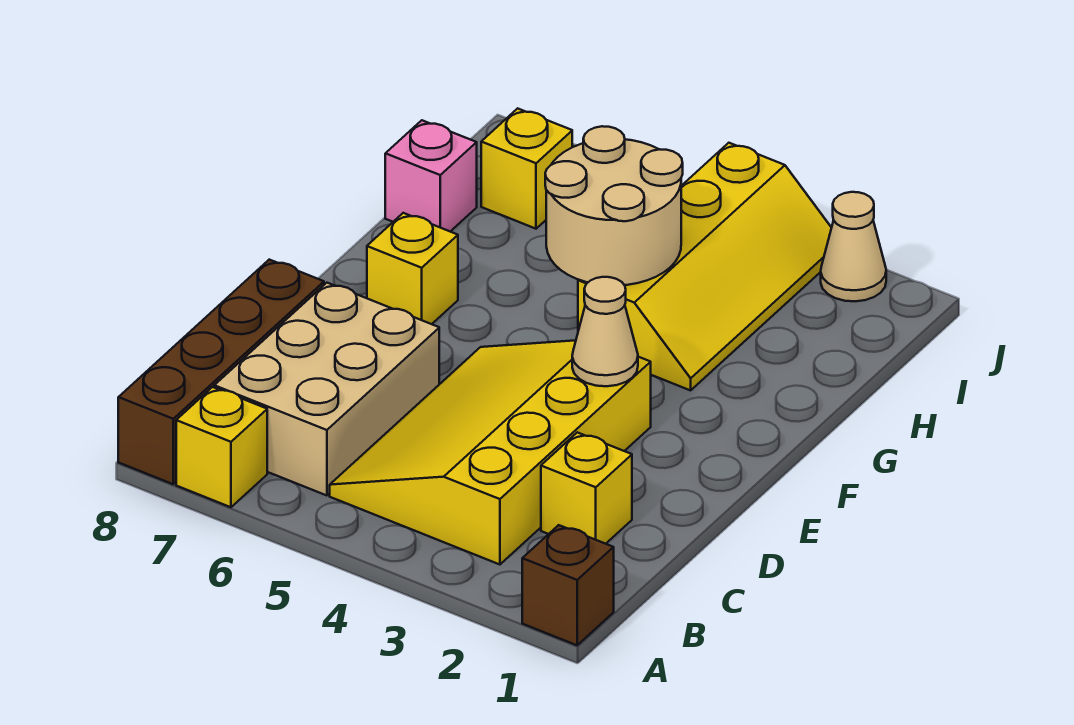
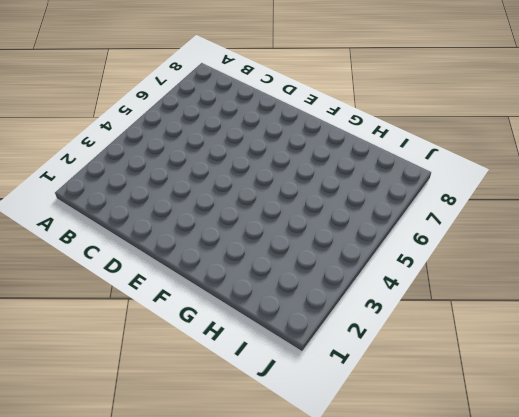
none -> brown 1x1 brick [522,525,614,645]
none -> yellow 1x1 brick [176,387,267,507]
none -> brown 1x4 brick [118,260,324,484]

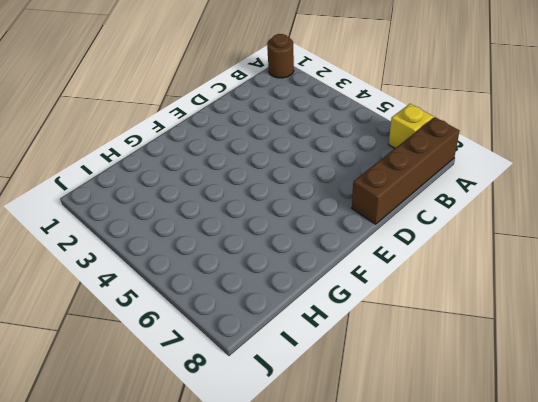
brown 1x1 round brick [267,34,294,78] -> brown 1x1 brick [522,525,614,645]
none -> yellow 3x4 slope [330,340,651,565]
none -> tan 2x3 brick [214,283,439,496]
none -> yellow 1x1 brick [541,432,632,544]

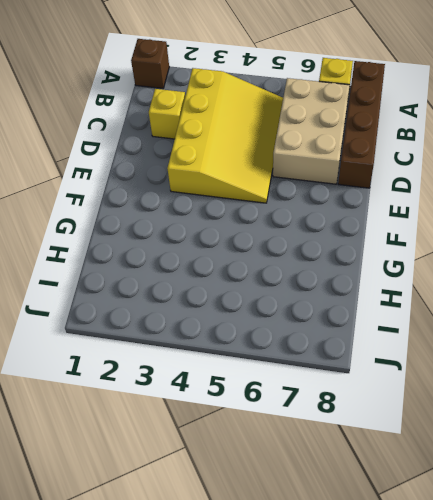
none -> yellow 1x1 brick [367,213,458,324]
none -> yellow 2x4 slope [578,143,832,390]
none -> pink 1x1 brick [385,120,477,231]

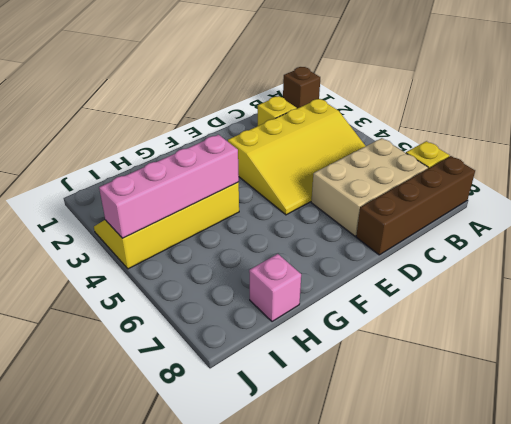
pink 1x4 brick [99,135,239,238] -> tan 2x2 round brick [545,126,683,285]
none -> yellow 1x1 brick [367,213,458,324]
none -> yellow 1x1 brick [481,108,572,229]
none -> tan 1x1 cone [821,192,886,301]

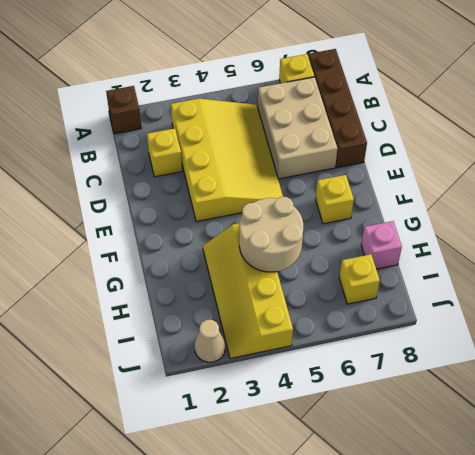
none -> tan 1x1 cone [572,277,638,386]

